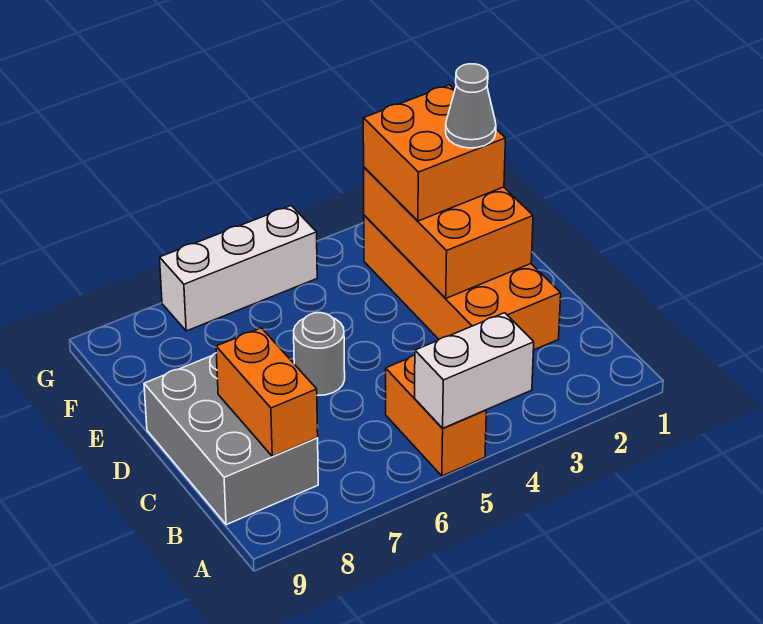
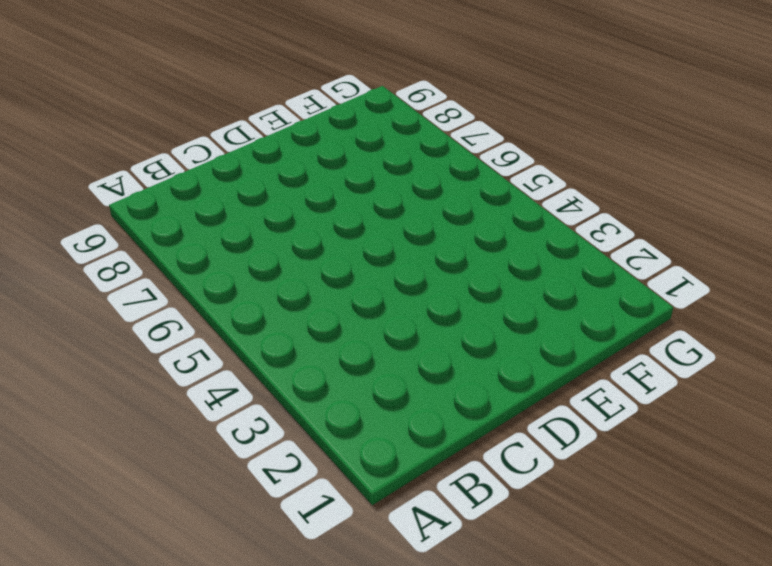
none -> orange 1x2 brick [386,355,486,476]
none -> grey 2x3 brick [144,353,318,525]

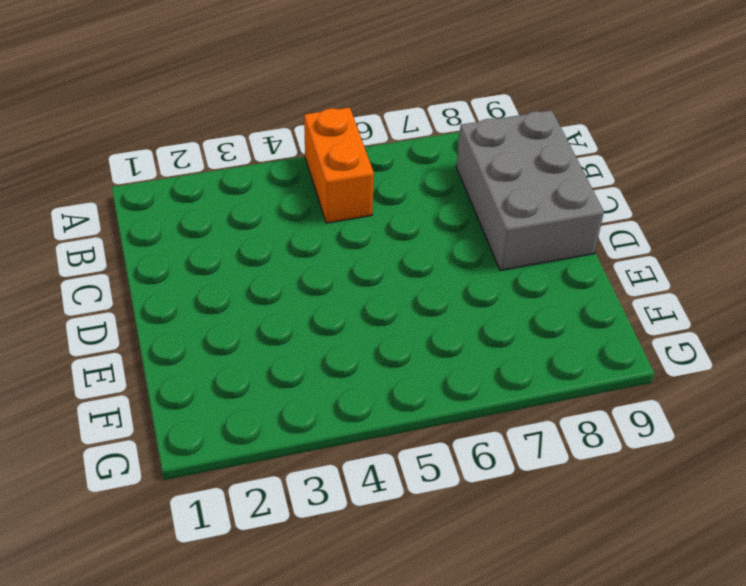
none -> orange 2x4 brick [364,215,561,350]
none -> grey 1x1 round brick [294,313,345,395]

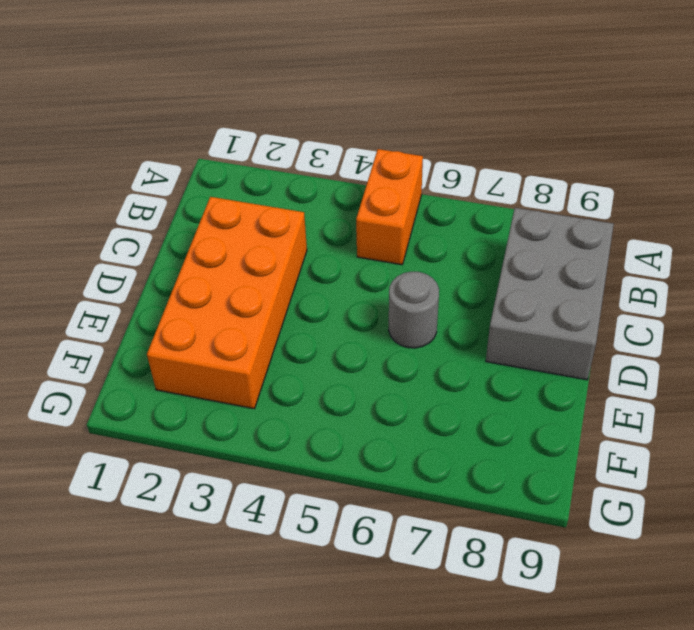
none -> white 1x3 brick [160,206,317,331]
none -> white 1x2 brick [415,313,534,428]

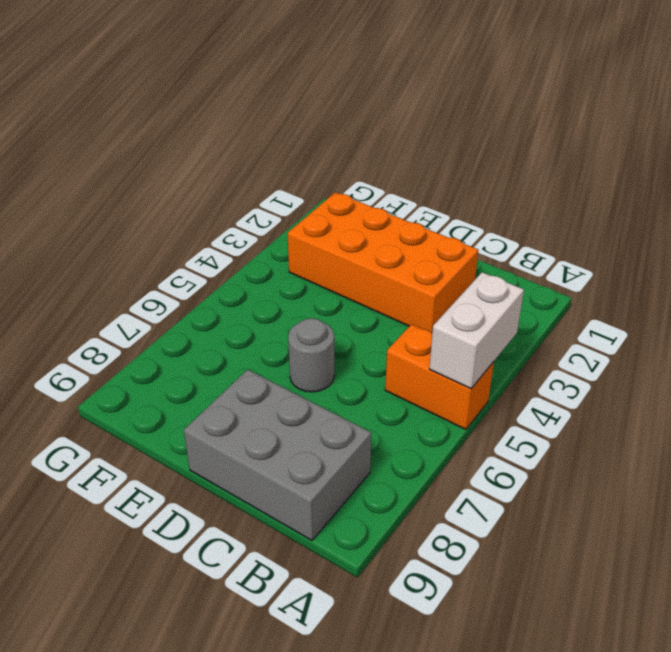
none -> white 1x3 brick [160,206,317,331]
none -> orange 1x2 brick [216,328,318,456]

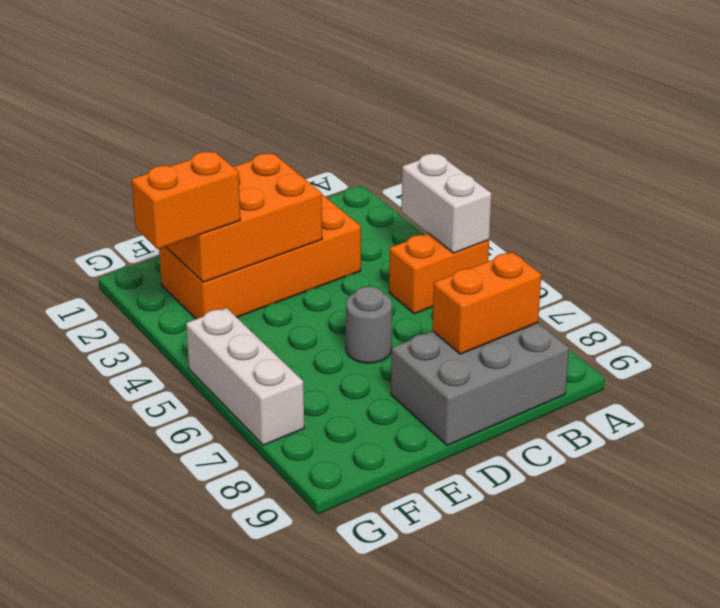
orange 1x2 brick [132,152,240,249] -> orange 2x2 brick [363,85,505,221]
none -> grey 1x1 cone [446,64,496,148]

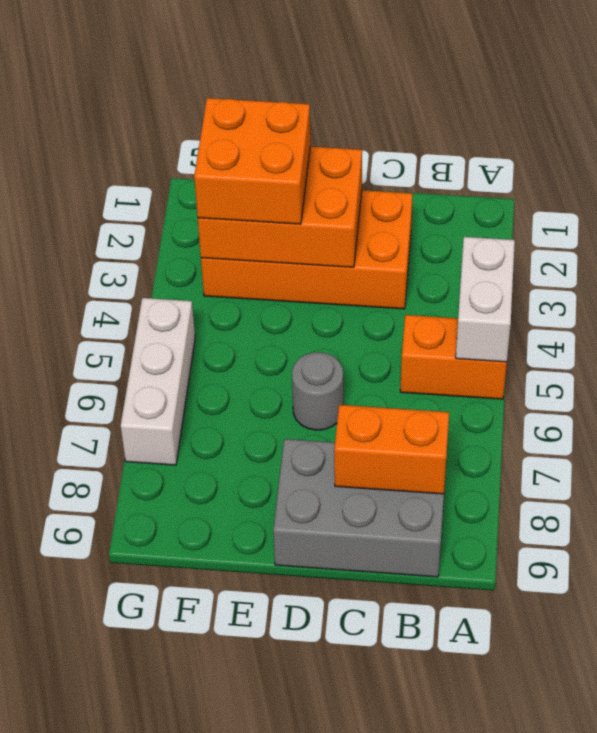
none -> grey 1x1 cone [446,64,496,148]

